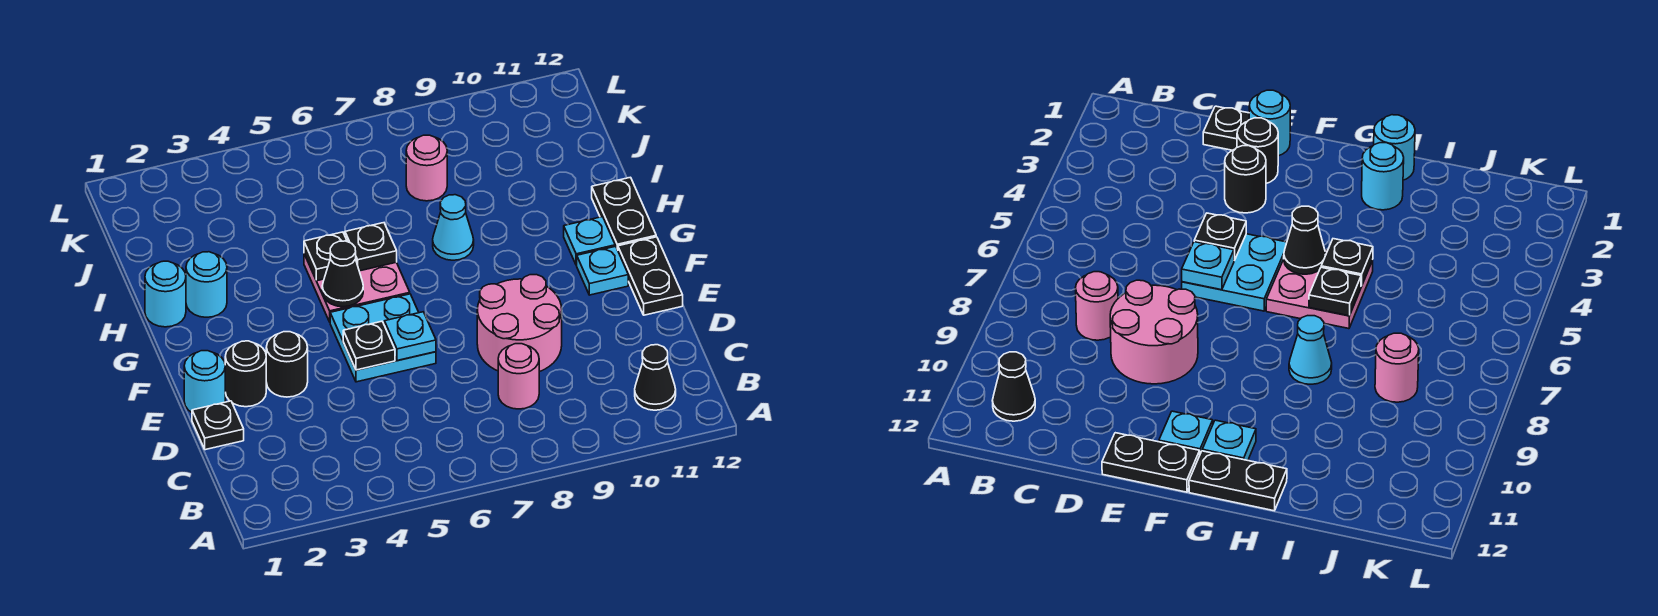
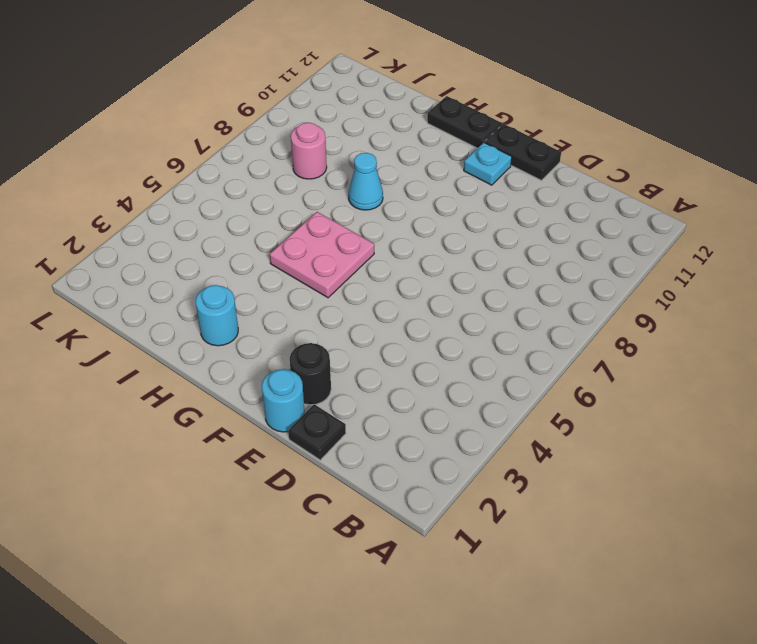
none -> black 1x1 cone [635,345,676,410]
none -> pink 1x1 round brick [498,344,539,409]
none -> pink 2x2 round brick [477,275,562,372]

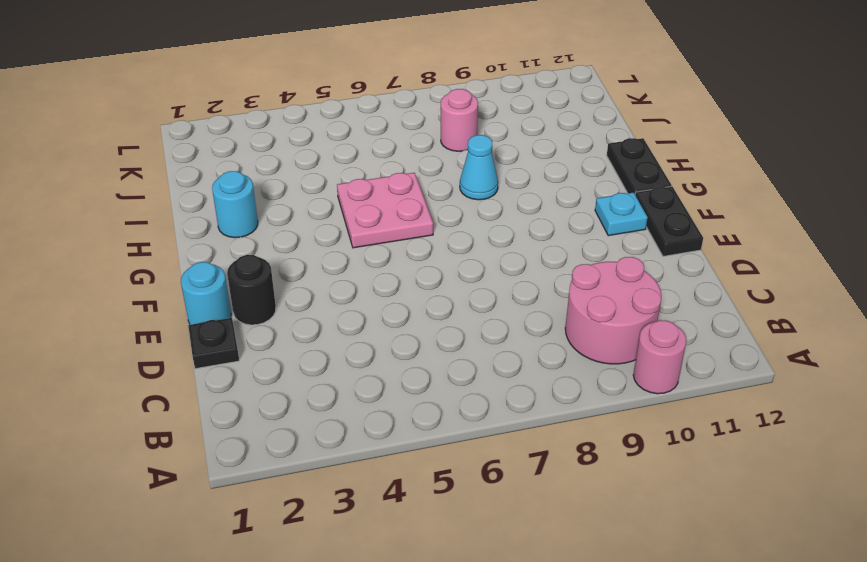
pink 1x1 round brick [633,320,686,394] -> pink 1x1 round brick moved to [498,344,539,409]
pink 2x2 round brick [565,257,661,364] -> pink 2x2 round brick moved to [477,275,562,372]
none -> black 1x1 cone [635,345,676,410]
none -> black 1x1 round brick [266,332,308,397]
none -> cyan 2x2 plate [330,294,436,382]

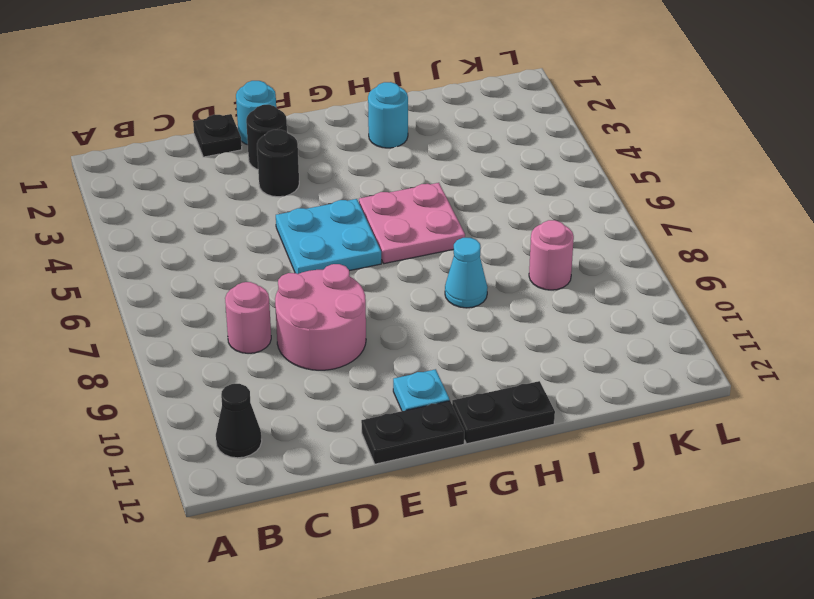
none -> cyan 1x1 plate [564,217,615,265]
none -> cyan 1x1 round brick [145,261,186,327]
none -> black 1x1 plate [343,321,395,370]

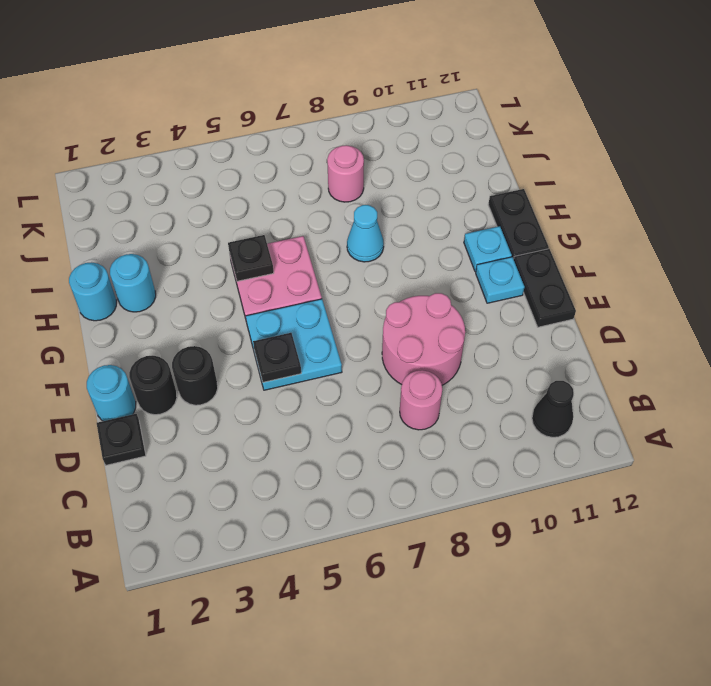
none -> cyan 1x1 plate [384,312,436,360]
none -> black 1x1 cone [322,241,363,307]
none -> black 1x1 plate [345,223,397,271]

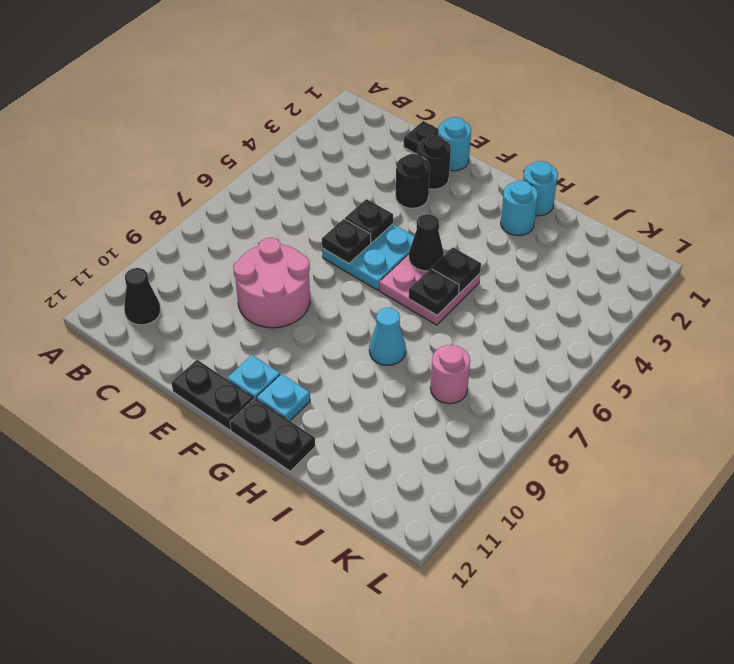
black 1x1 plate [322,219,371,264] -> cyan 1x1 plate [384,312,436,360]
none -> pink 1x1 round brick [498,344,539,409]

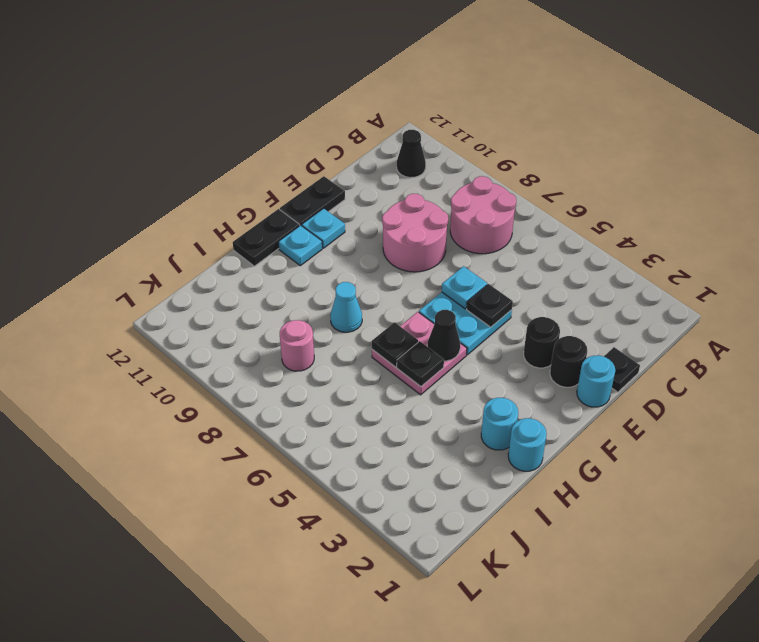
pink 2x2 round brick [450,176,516,254] -> pink 1x1 round brick [498,344,539,409]

